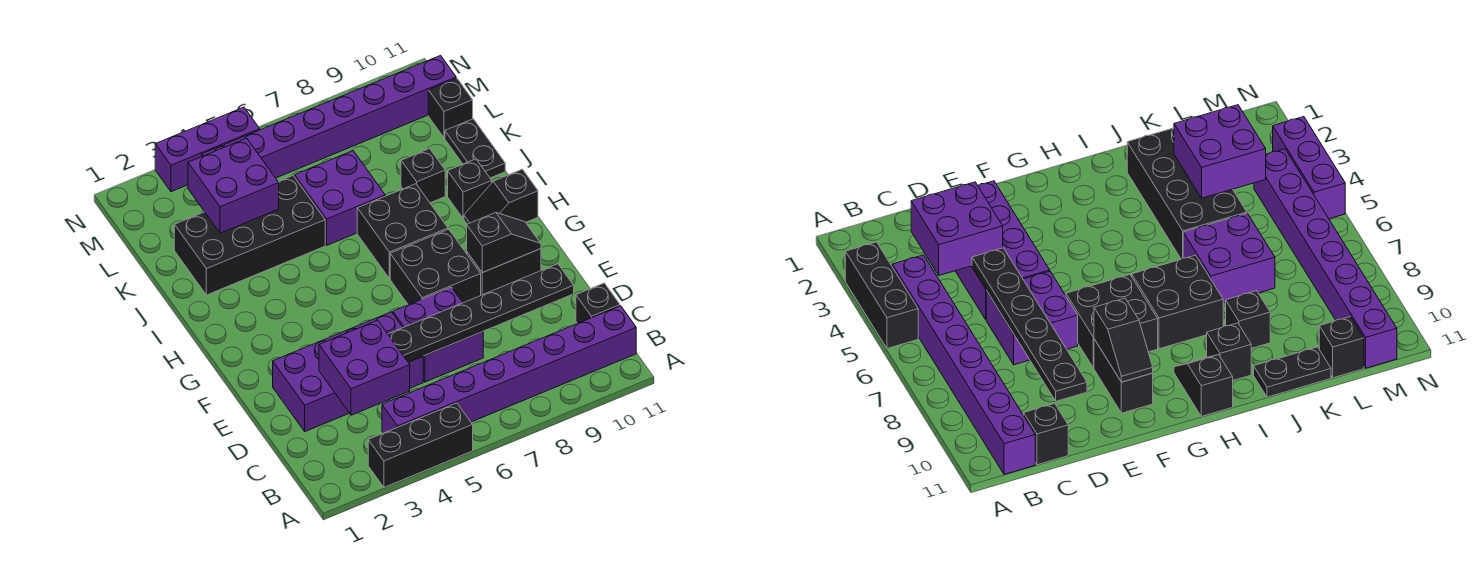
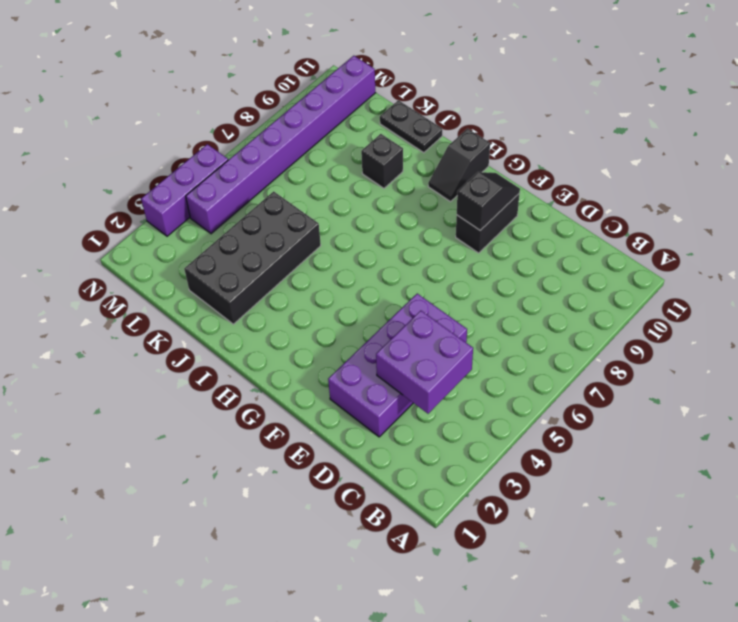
none -> black 1x3 brick [368,403,473,487]
none -> purple 1x8 brick [382,306,636,433]
none -> black 1x1 brick [576,283,620,323]

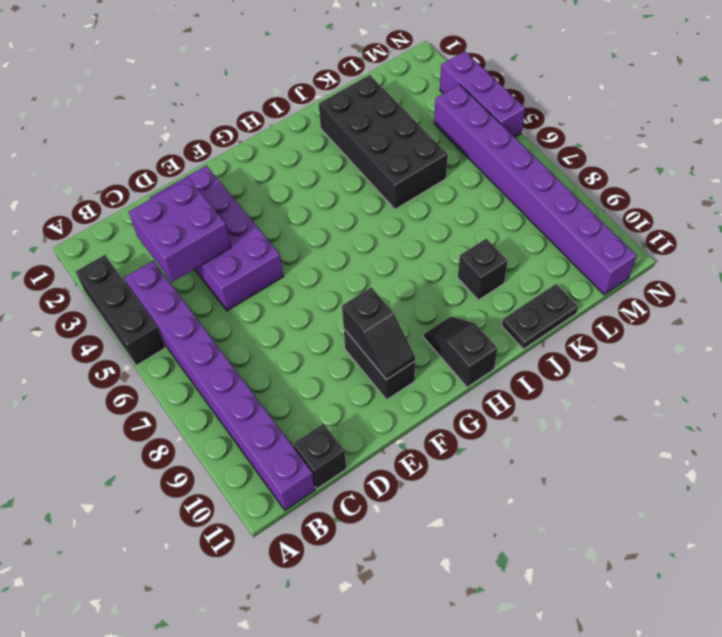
none -> purple 2x2 brick [393,287,483,382]
none -> black 2x2 brick [390,229,481,305]
none -> black 2x2 brick [357,184,448,279]

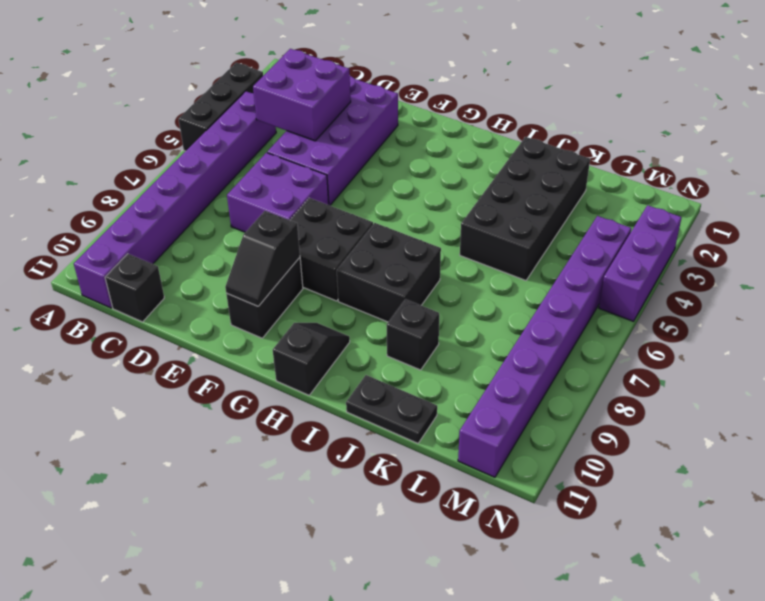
none -> black 1x1 brick [448,159,492,219]
none -> purple 2x2 brick [295,151,385,245]
none -> black 1x1 brick [428,78,473,138]

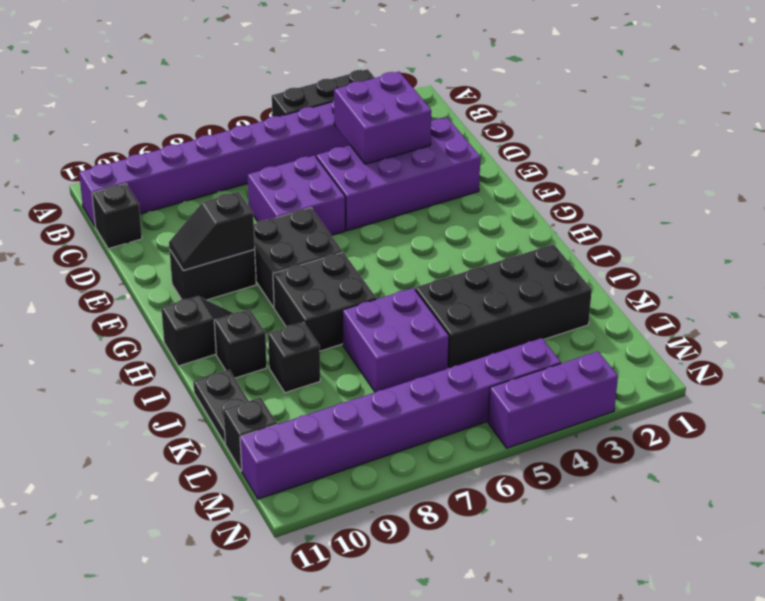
none -> black 1x6 plate [388,264,574,362]
none -> purple 2x2 brick [188,138,279,233]

